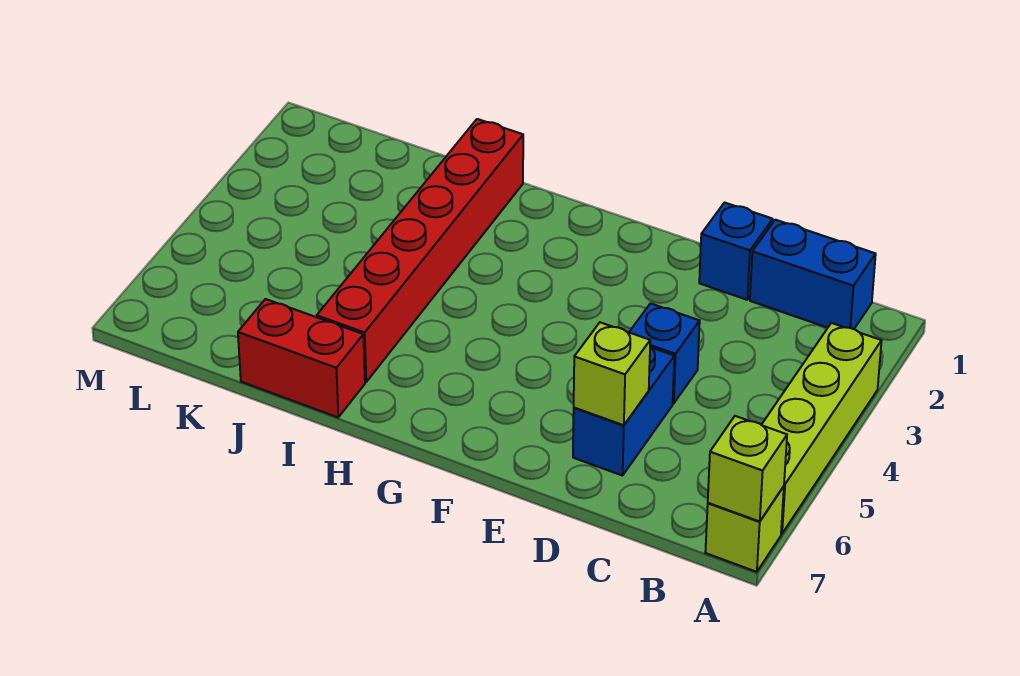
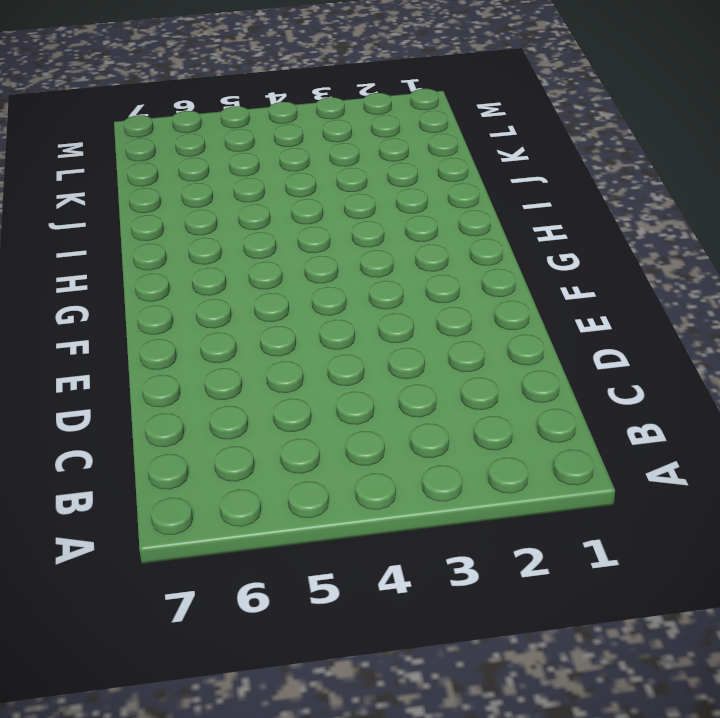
none -> lime 1x4 brick [762,323,881,534]
none -> lime 1x1 brick [705,486,784,572]

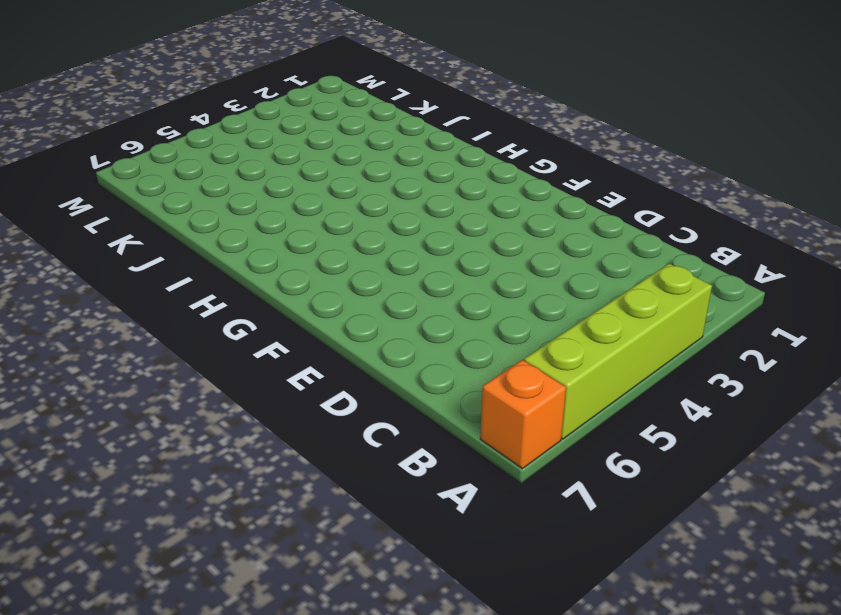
orange 1x1 brick [480,360,566,469] -> lime 1x1 brick [705,486,784,572]
none -> blue 1x2 brick [750,220,876,329]
none -> blue 1x1 brick [699,203,773,300]

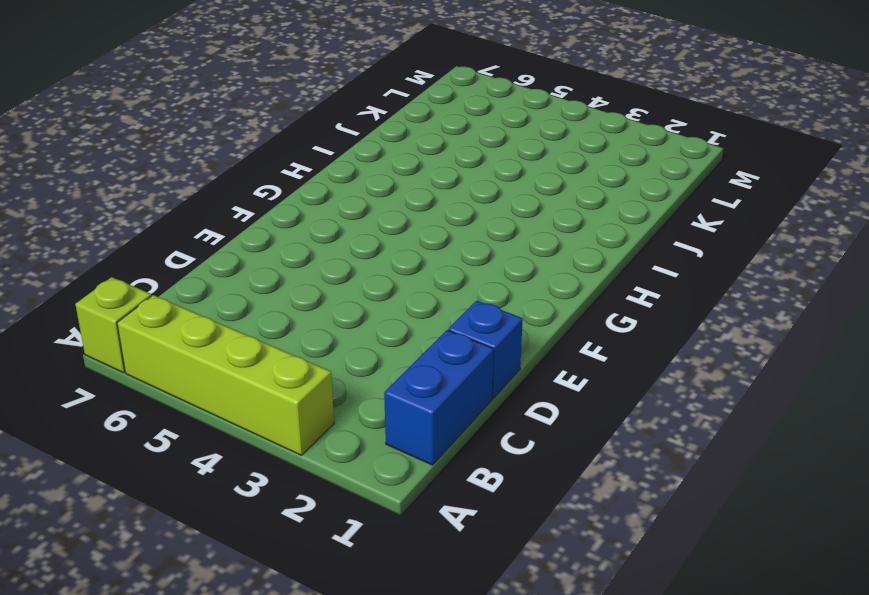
none -> blue 1x1 brick [629,303,700,403]
none -> blue 1x2 brick [573,347,674,476]

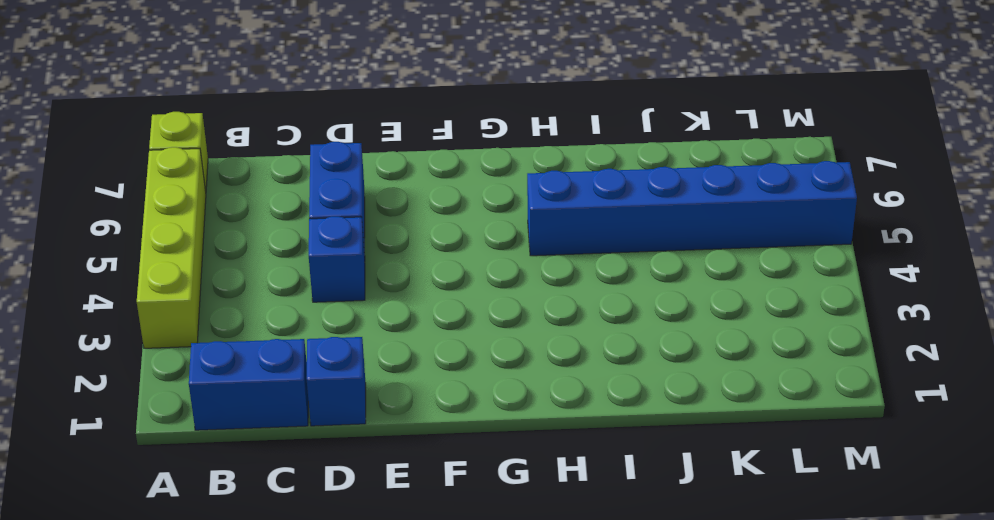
blue 1x6 brick [527,161,857,256] -> red 1x6 brick [317,119,523,382]
none -> red 1x2 brick [238,299,365,417]
none -> lime 1x1 brick [708,416,787,521]

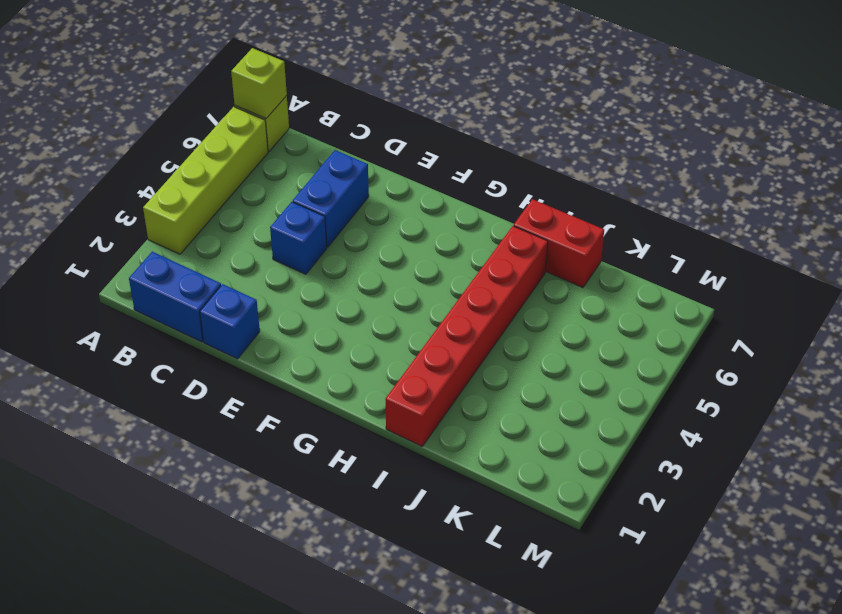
none -> lime 1x1 brick [574,322,650,425]

